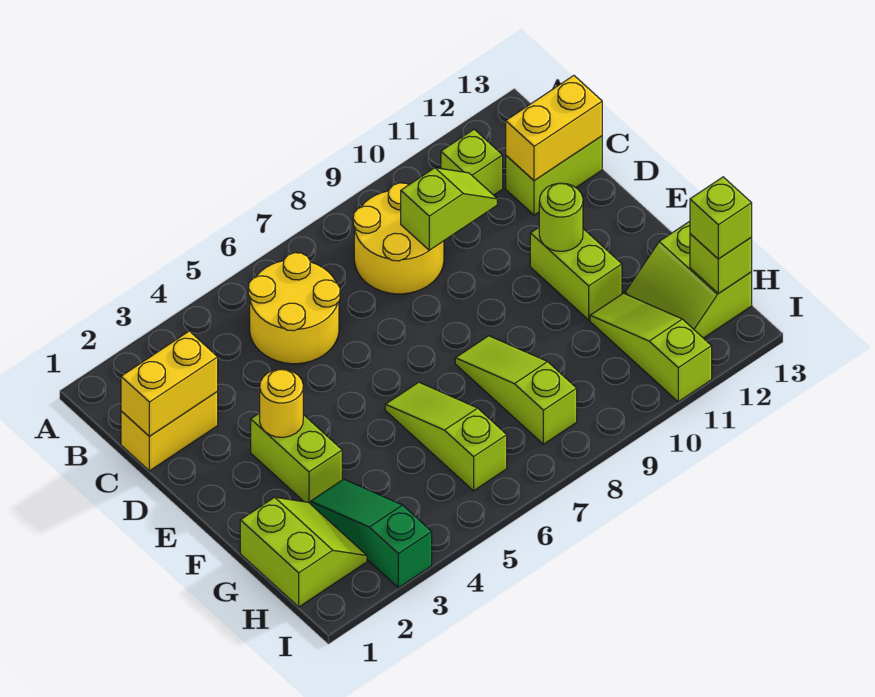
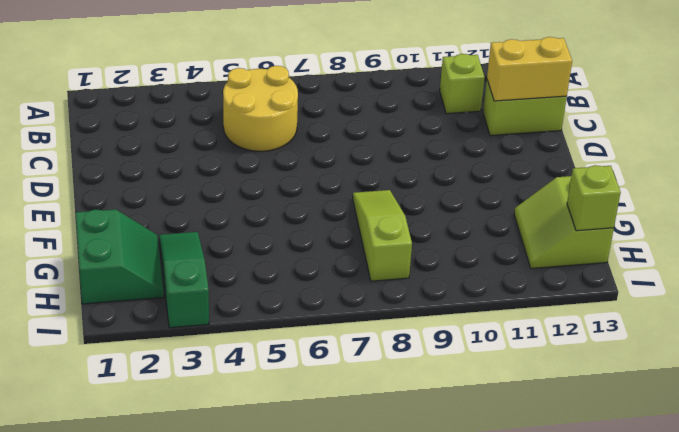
green 2x2 slope [76,209,164,304] -> lime 2x2 slope [240,497,367,607]
none -> yellow 2x2 round brick [353,183,444,294]
none -> yellow 1x2 brick [121,392,218,471]
none -> lime 1x2 brick [251,413,342,503]

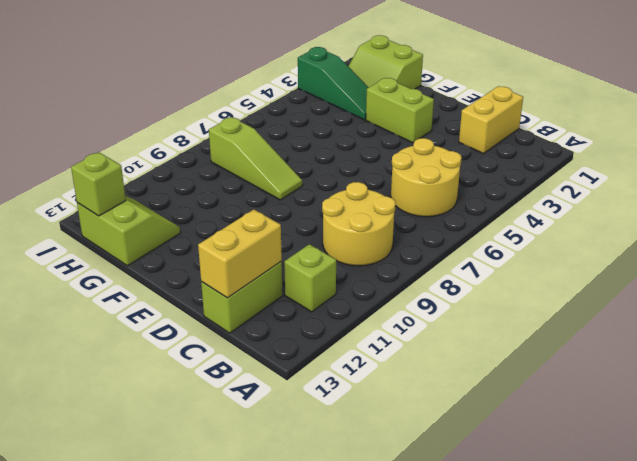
none -> lime 1x2 brick [530,227,622,320]
none -> lime 1x3 slope [385,382,507,491]
none -> lime 1x3 slope [590,293,712,402]

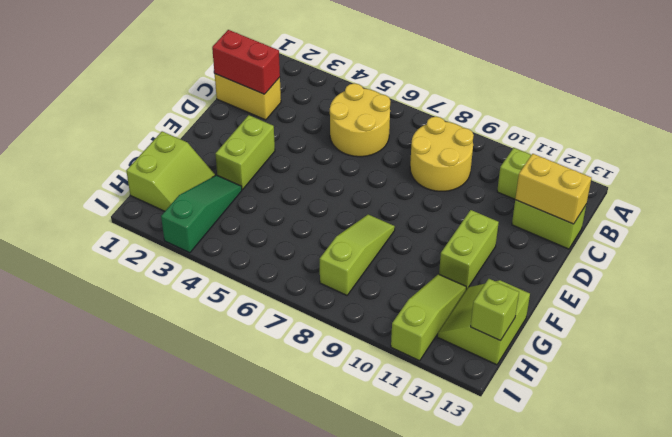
red 1x2 brick [212,30,280,94] -> yellow 1x2 brick [121,331,218,436]
none -> lime 1x3 slope [385,382,507,491]
none -> lime 1x2 slope [401,168,497,250]
none -> yellow 1x1 round brick [260,369,303,437]

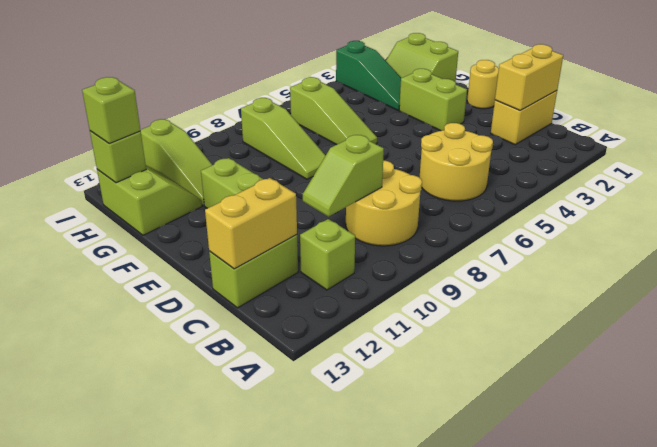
yellow 1x1 round brick [467,60,499,109] -> yellow 1x1 round brick moved to [260,369,303,437]
none -> lime 1x1 round brick [539,183,583,251]

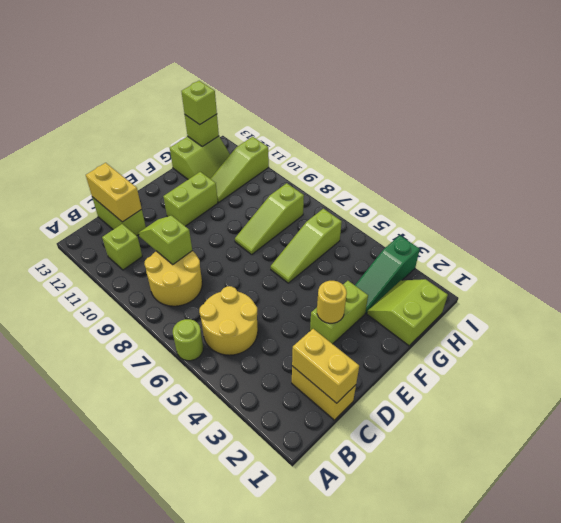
lime 1x1 round brick [173,319,203,361] -> lime 1x1 round brick moved to [539,183,583,251]

